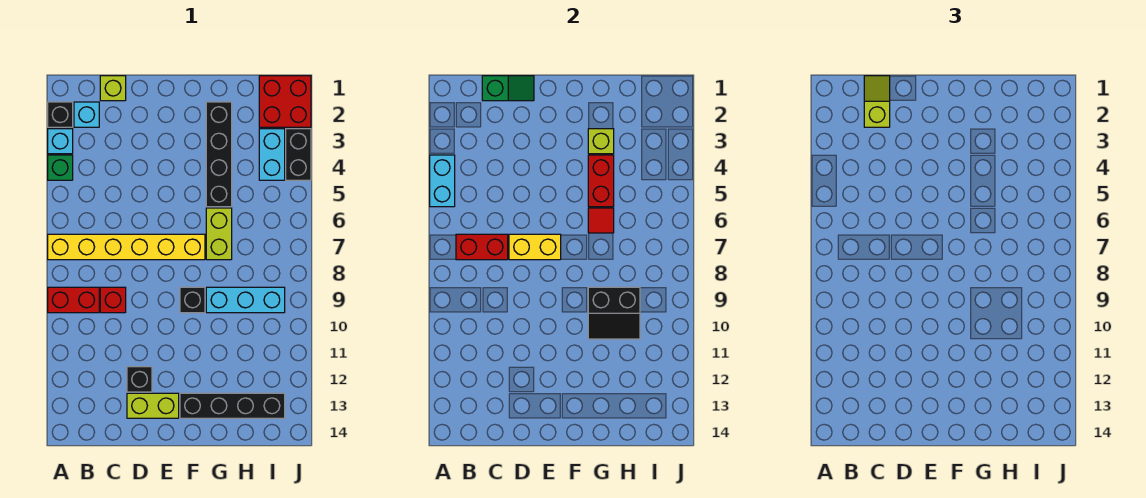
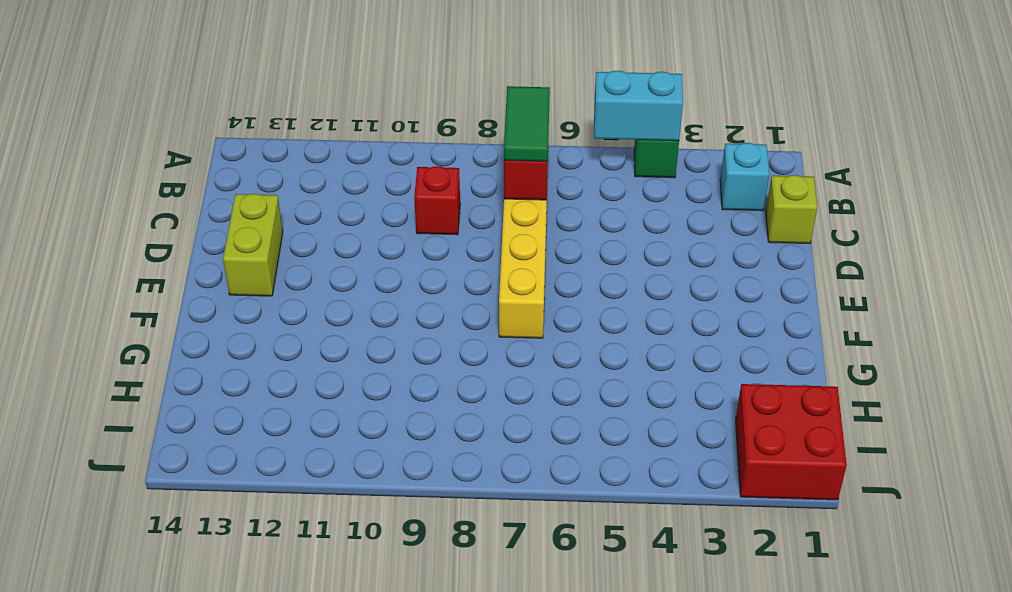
green 1x2 tile [504,86,550,161] -> none
none -> black 1x1 brick [48,102,73,127]
none -> cyan 1x1 brick [48,129,73,154]
none -> red 1x2 brick [48,287,99,313]

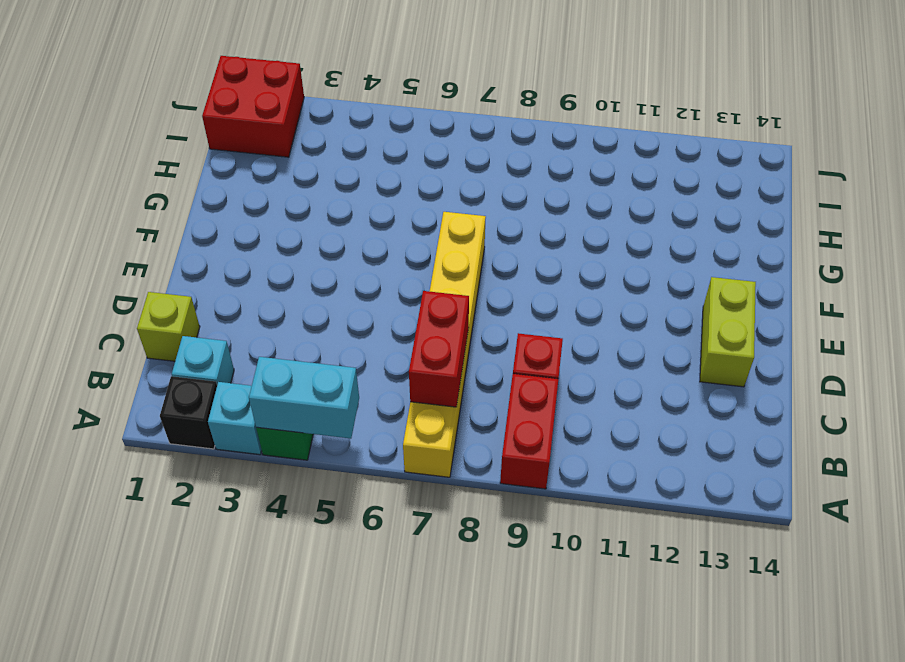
none -> black 1x1 brick [127,367,152,392]
none -> black 1x1 brick [180,287,205,313]
none -> black 1x4 brick [180,393,285,418]

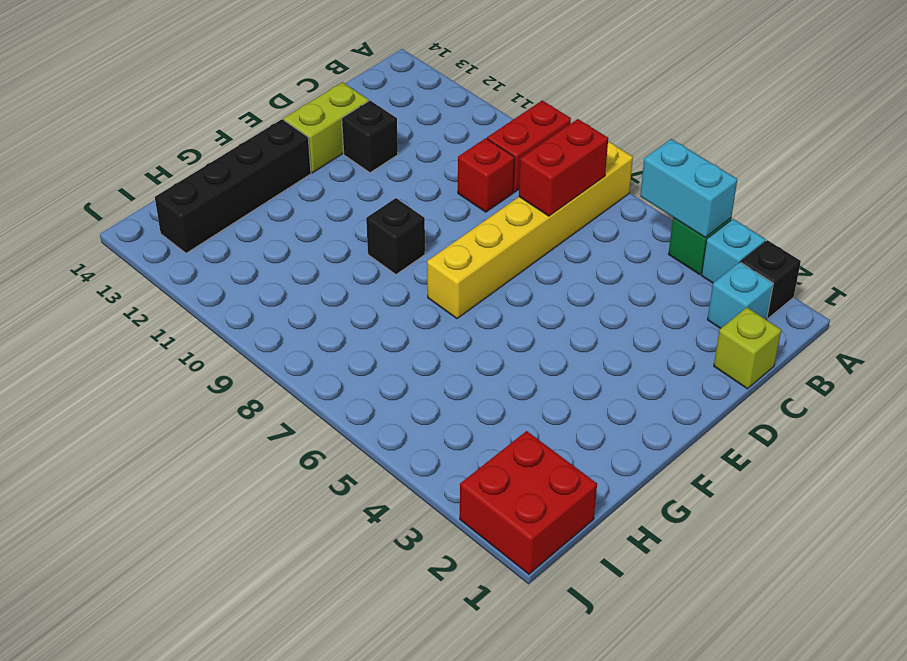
none -> black 1x4 brick [206,102,232,207]
none -> lime 1x2 brick [206,208,232,260]
none -> cyan 1x3 brick [206,287,285,313]

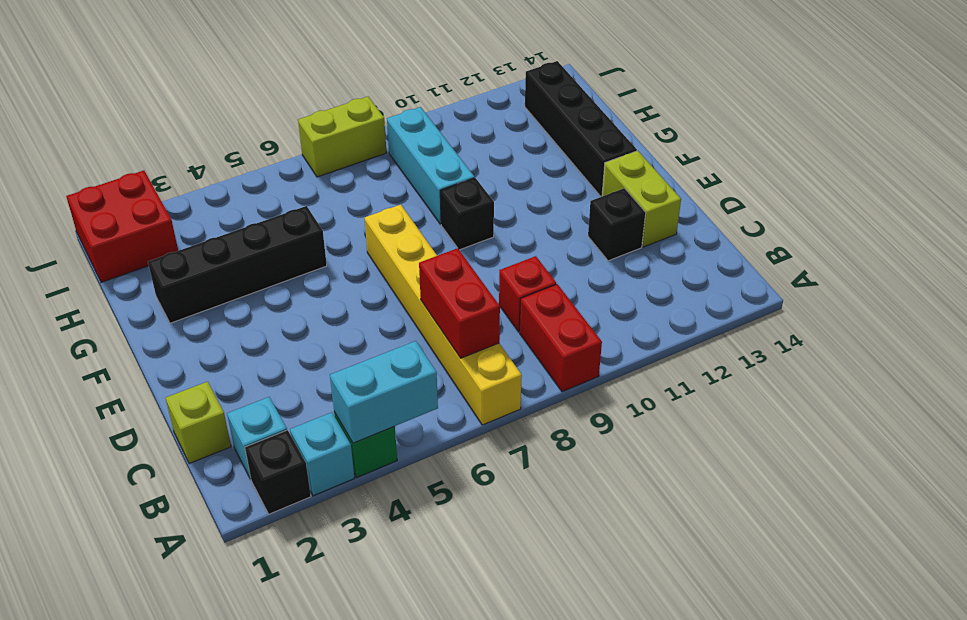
lime 1x2 brick [298,97,387,177] -> lime 1x2 brick moved to [206,208,232,260]
none -> cyan 1x2 brick [259,129,285,180]
none -> black 1x2 brick [286,129,311,180]
none -> green 1x2 slope [482,76,534,101]

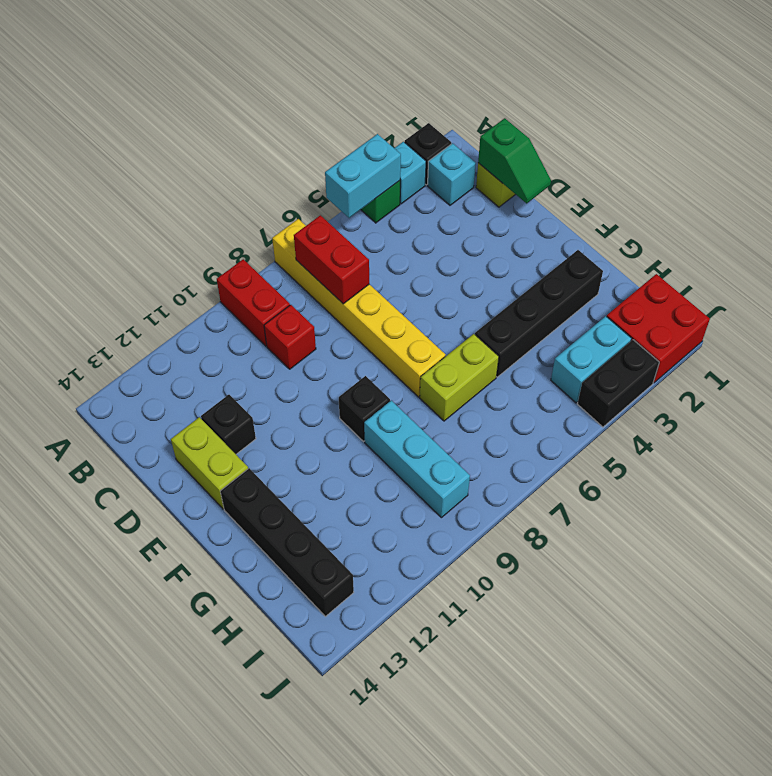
none -> yellow 1x2 brick [509,234,561,260]
none -> lime 1x1 brick [588,129,614,154]
none -> red 1x2 brick [588,155,614,207]

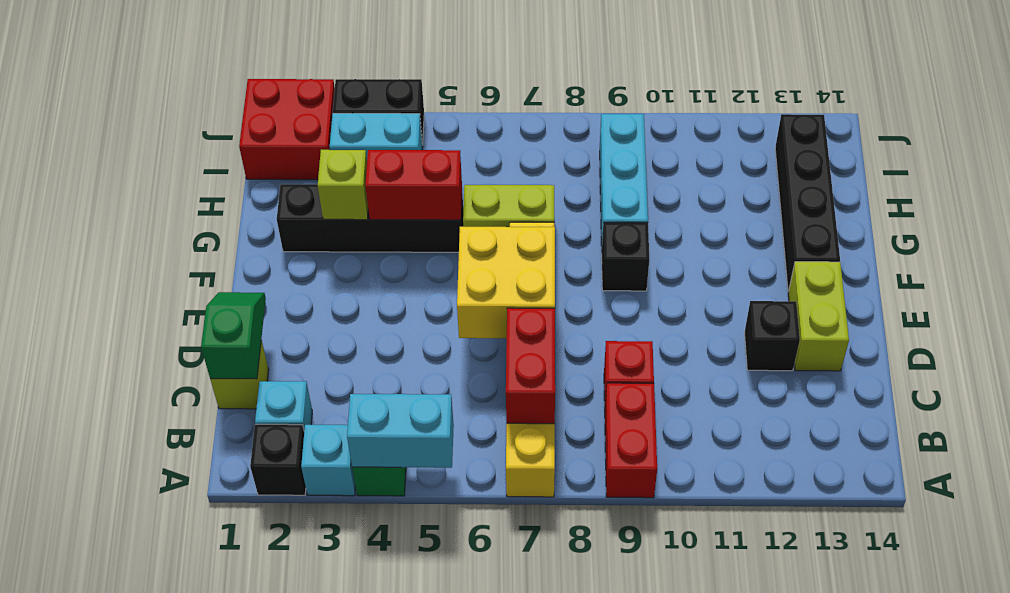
yellow 2x2 brick [457,227,555,338] -> yellow 1x2 brick [509,234,561,260]
none -> red 1x1 tile [588,208,614,233]
none -> black 2x2 slope [588,287,640,339]
none -> lime 1x2 slope [864,76,890,127]

